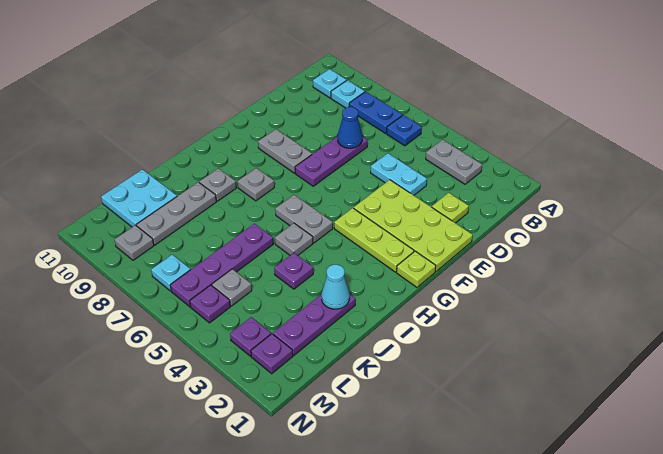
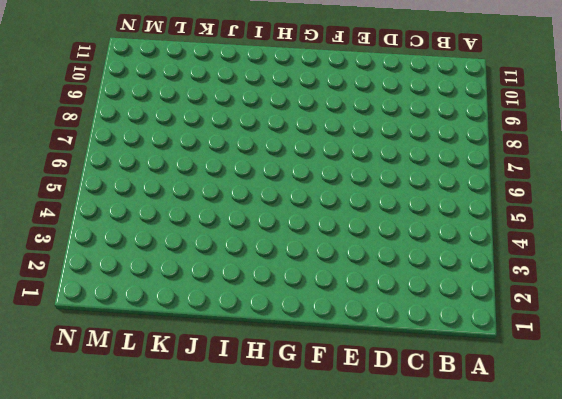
none -> grey 1x2 plate [426,140,482,184]
none -> blue 1x1 plate [387,115,422,146]
none -> blue 1x2 plate [349,92,402,133]

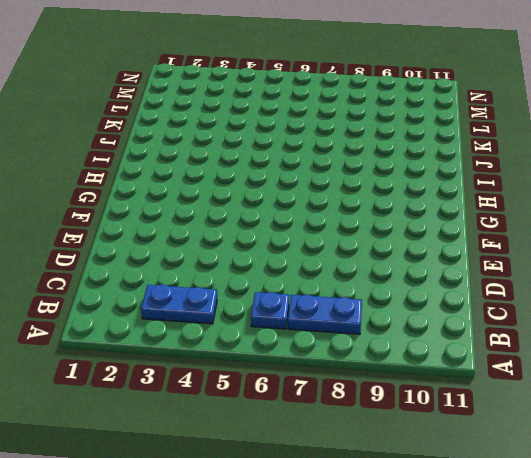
blue 1x2 plate [141,285,217,324] -> grey 1x2 plate [426,140,482,184]
none -> cyan 1x1 plate [331,80,365,108]
none -> cyan 1x1 plate [313,69,347,98]
none -> lime 1x1 plate [432,193,469,223]

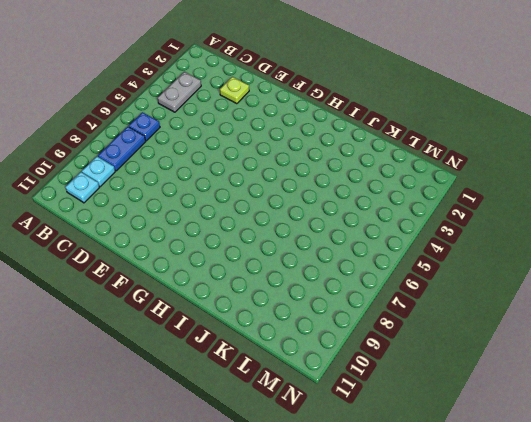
none -> cyan 1x2 plate [371,153,427,195]
none -> purple 1x3 plate [295,136,367,186]
none -> lime 2x4 plate [354,180,473,271]

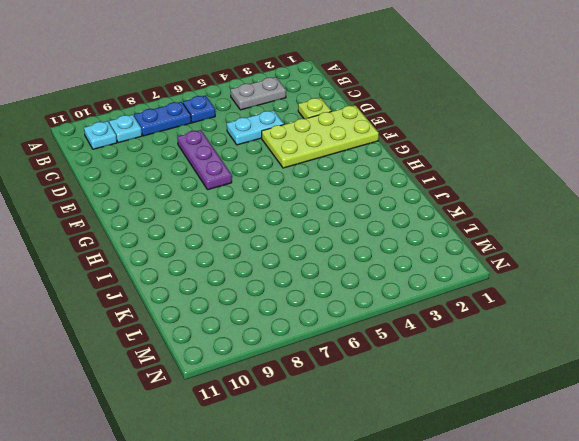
none -> grey 1x2 plate [258,129,312,173]
none -> lime 1x1 plate [397,251,436,287]
none -> lime 1x3 plate [334,208,414,272]

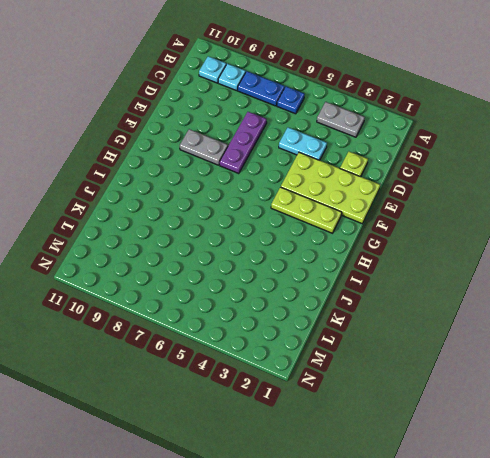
none -> lime 1x1 plate [397,251,436,287]
none -> grey 1x2 plate [275,195,333,243]
none -> grey 1x1 plate [238,168,274,201]

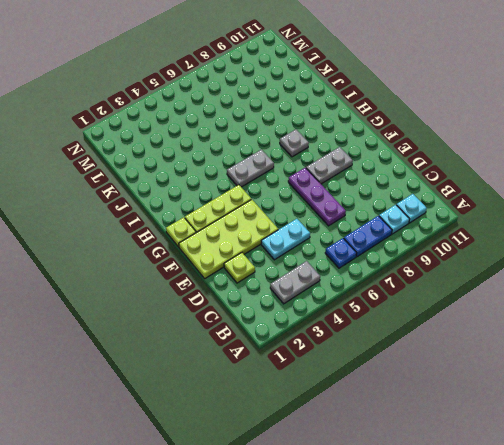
none -> grey 1x1 plate [275,223,313,255]
none -> grey 1x1 plate [199,168,236,201]
none -> purple 1x3 plate [273,294,355,356]

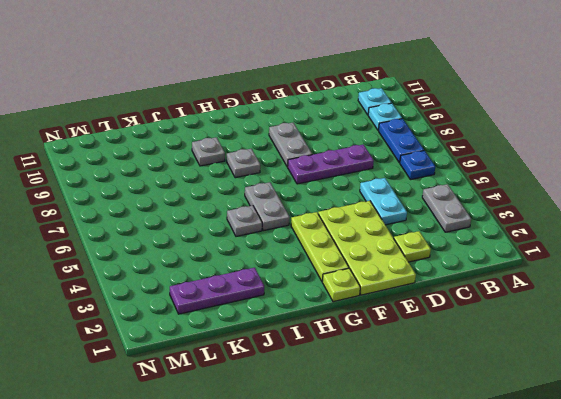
none -> purple 1x1 plate [274,253,313,289]
none -> purple 1x4 plate [170,224,273,307]
none -> grey 1x3 plate [137,182,216,245]

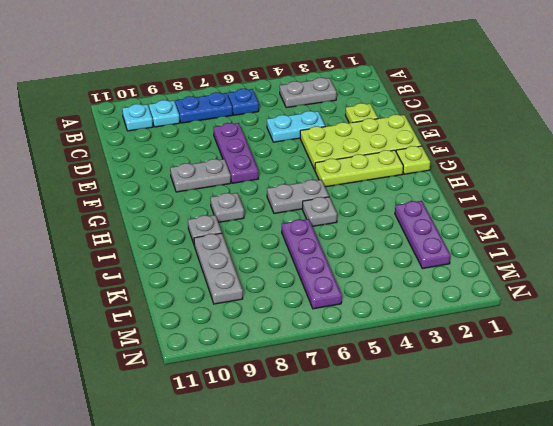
none -> purple 1x1 plate [274,253,313,289]
none -> cyan 2x2 plate [101,169,177,227]
none -> grey 1x1 plate [212,269,252,306]

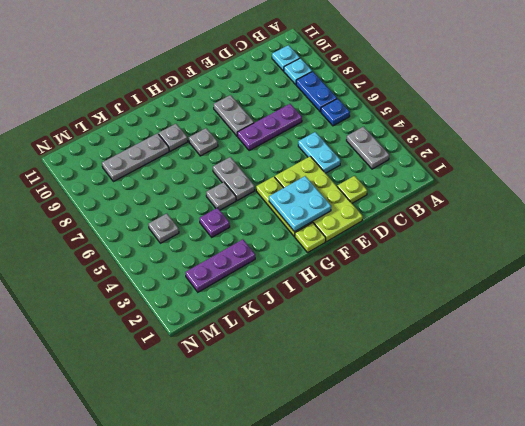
cyan 2x2 plate [269,176,331,232] -> cyan 2x2 plate moved to [101,169,177,227]
none -> purple 1x4 plate [170,224,273,307]
none -> purple 1x1 plate [251,334,293,374]
none -> purple 1x1 plate [230,317,271,356]

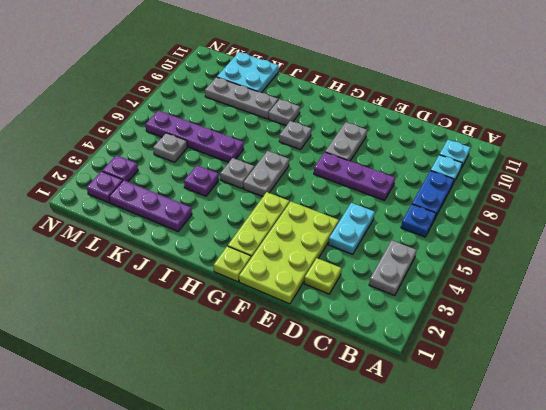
none -> purple 1x1 plate [190,285,230,323]
none -> cyan 1x1 plate [151,255,190,291]
none -> grey 1x1 plate [115,225,154,260]

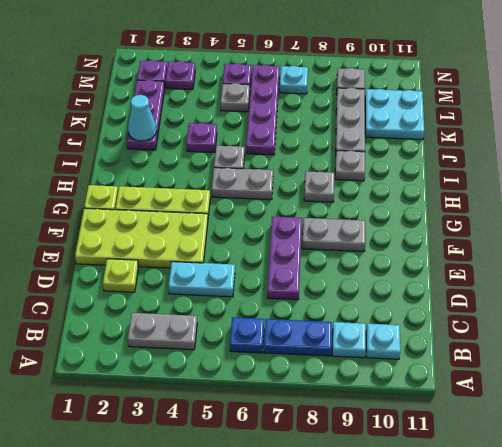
none -> blue 1x1 cone [338,107,362,148]

